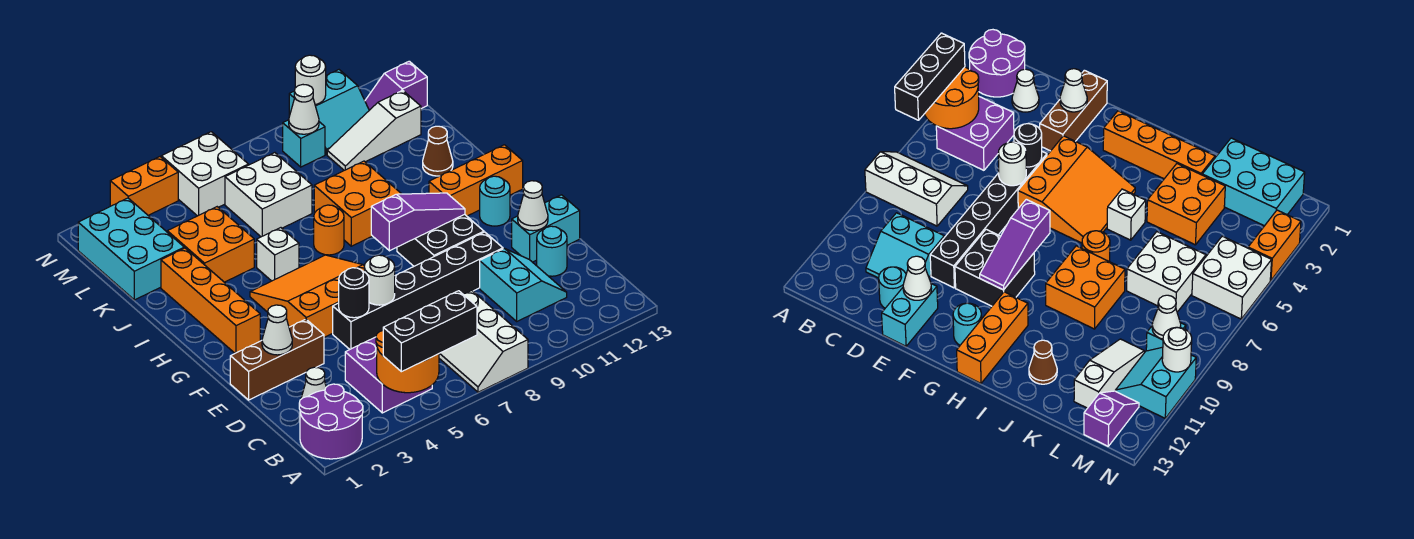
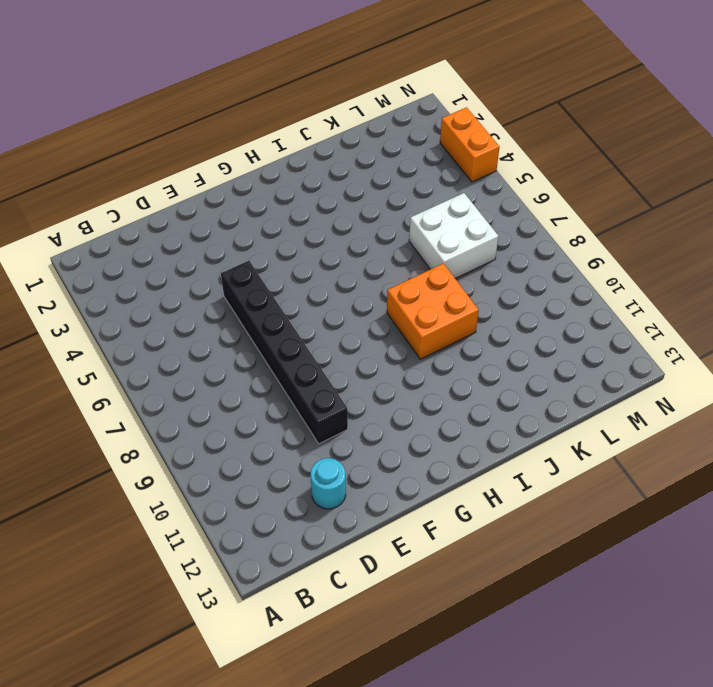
none -> purple 2x2 round brick [299,384,363,459]
none -> white 2x3 slope [439,290,528,392]
none -> purple 2x2 brick [345,337,432,413]
none -> white 1x1 cone [301,367,326,399]

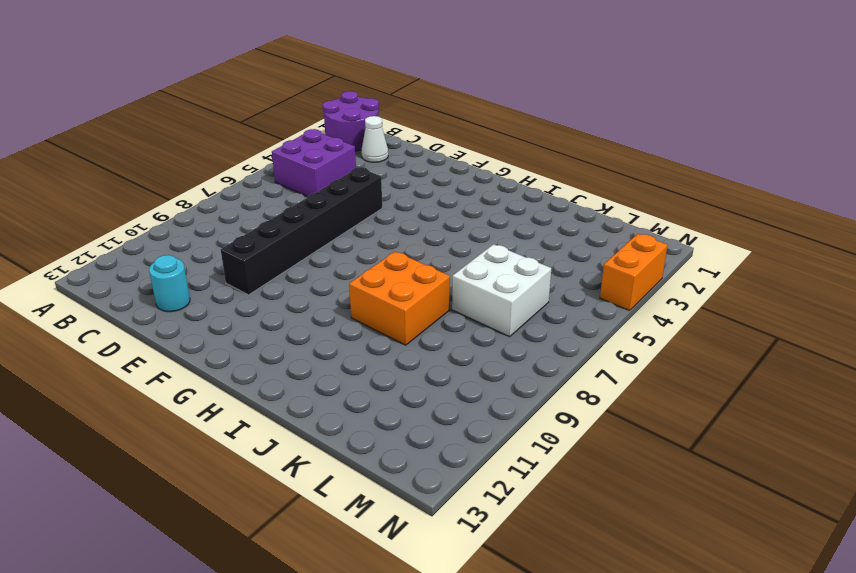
none -> white 2x3 slope [439,290,528,392]
none -> cyan 2x2 slope [480,249,567,321]
none -> brown 1x3 brick [230,319,324,400]
none -> cyan 1x2 brick [512,195,580,262]

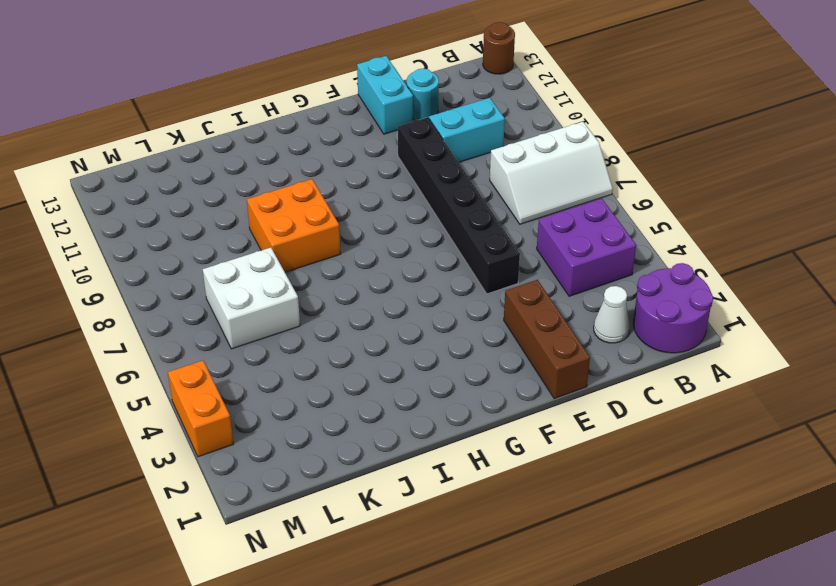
brown 1x1 round brick [483,22,515,74] -> none
none -> orange 3x3 slope [250,255,364,337]
none -> black 2x2 brick [397,214,484,266]
none -> orange 1x4 brick [161,248,260,353]
none -> cyan 1x1 round brick [480,176,510,226]

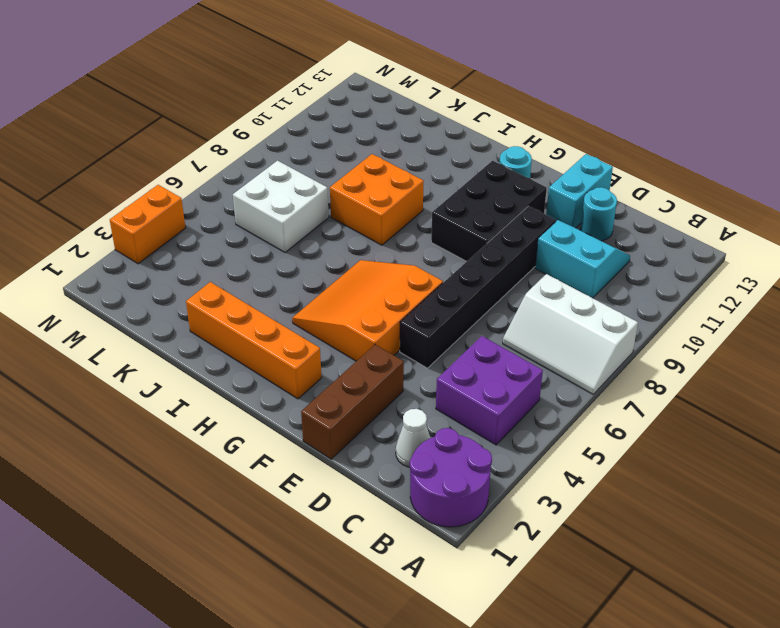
black 2x3 brick [431,161,547,261] -> black 2x2 brick [397,214,484,266]
none -> orange 1x3 brick [429,145,523,216]
none -> white 1x1 brick [257,228,299,281]
none -> orange 1x1 round brick [314,205,344,255]
none -> orange 2x2 brick [167,207,254,282]

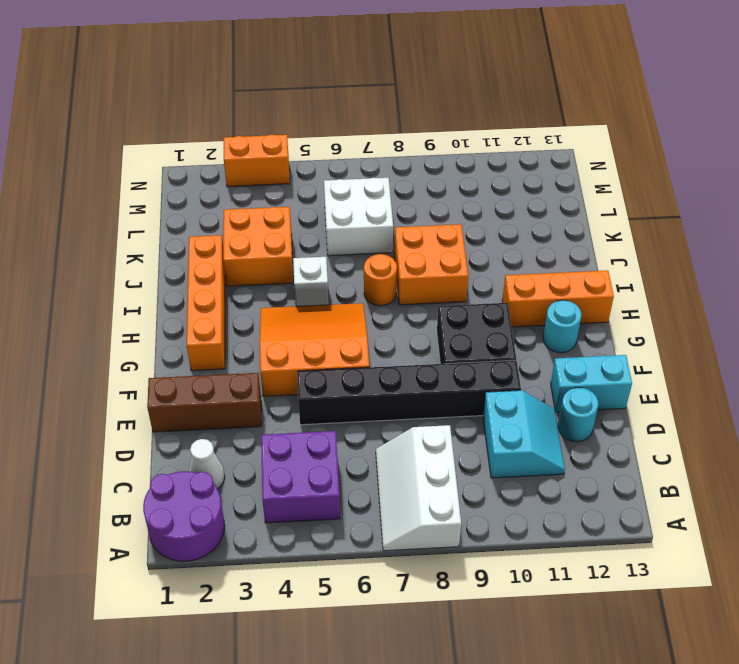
none -> brown 1x1 cone [423,126,453,176]
none -> cyan 2x3 brick [78,198,184,300]
none -> white 1x3 slope [327,90,421,170]
none -> white 2x2 brick [161,132,248,216]

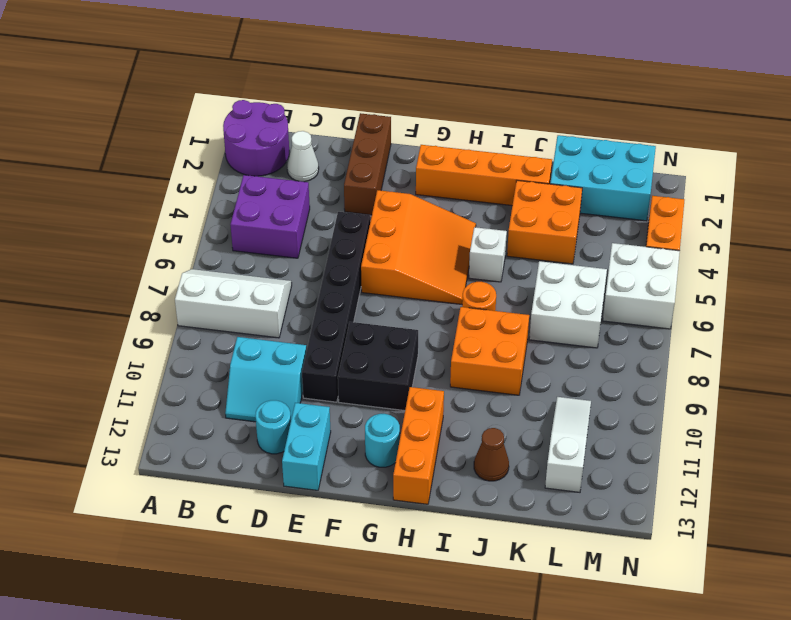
none -> cyan 1x1 brick [283,120,325,167]
none -> cyan 2x2 slope [289,70,369,155]
none -> purple 1x2 slope [365,61,427,110]
none -> orange 2x2 round brick [376,331,439,393]

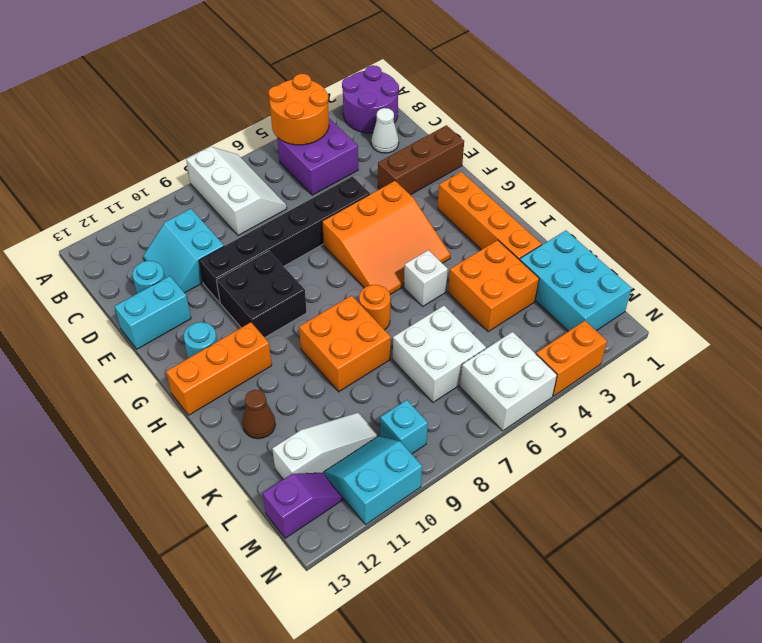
none -> white 1x1 cone [262,305,292,355]
none -> black 1x1 round brick [339,268,369,318]
none -> white 1x1 round brick [364,255,395,305]
none -> white 1x1 cone [518,181,548,231]

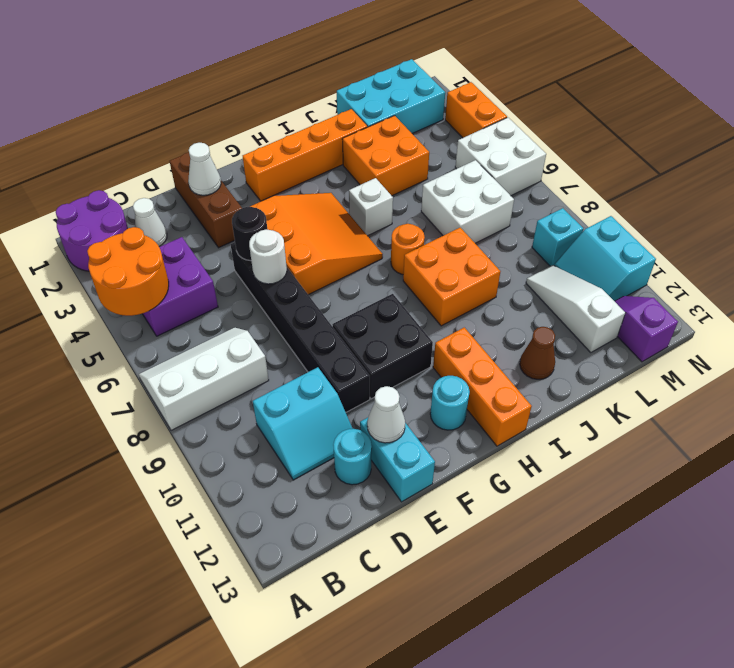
none -> purple 1x3 slope [371,193,465,251]
none -> white 1x1 cone [289,85,319,134]
none -> white 1x1 round brick [295,55,326,105]
none -> black 1x3 brick [383,291,477,372]

